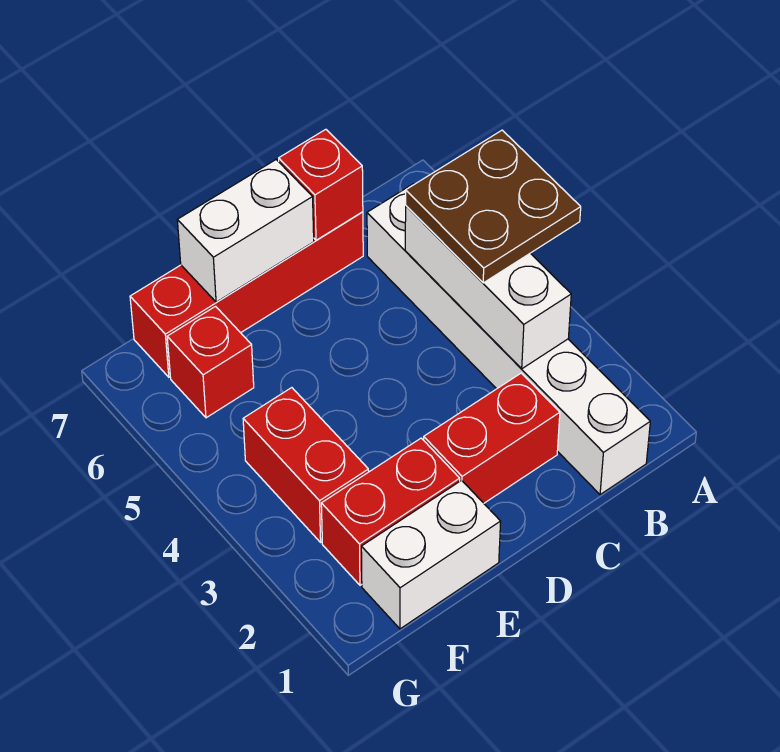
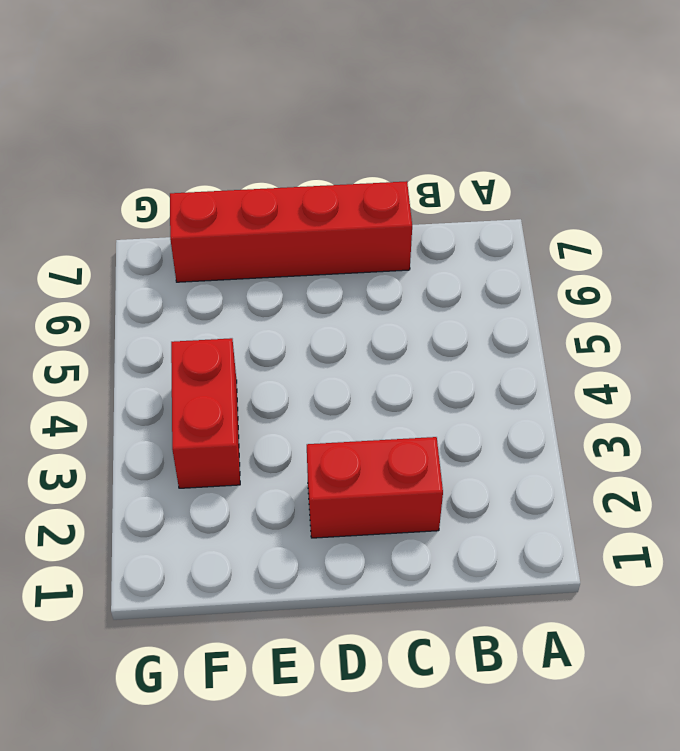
none -> white 1x6 brick [367,184,650,495]
none -> white 1x2 brick [361,480,501,629]

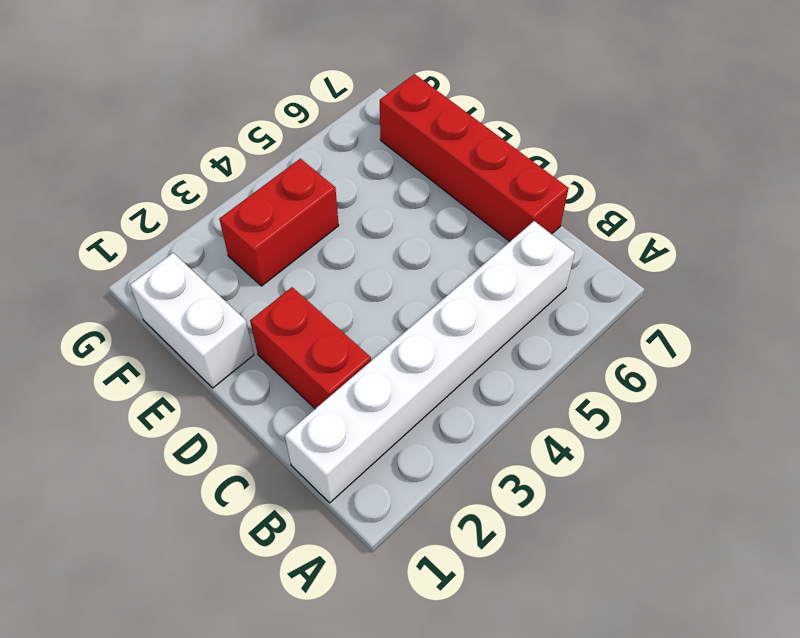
none -> red 1x2 brick [321,438,460,585]
none -> red 1x1 brick [167,306,254,418]

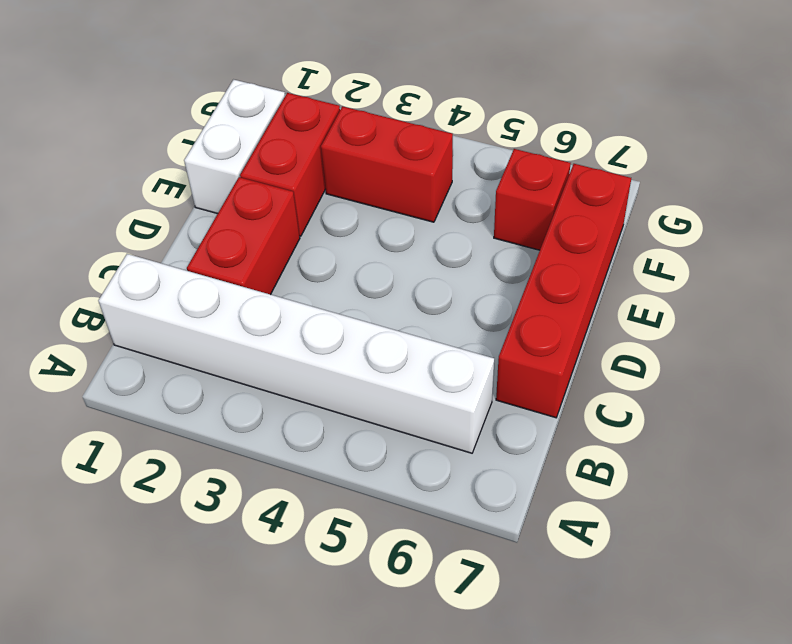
none -> white 1x3 brick [405,206,571,369]
none -> red 1x1 brick [279,129,363,240]

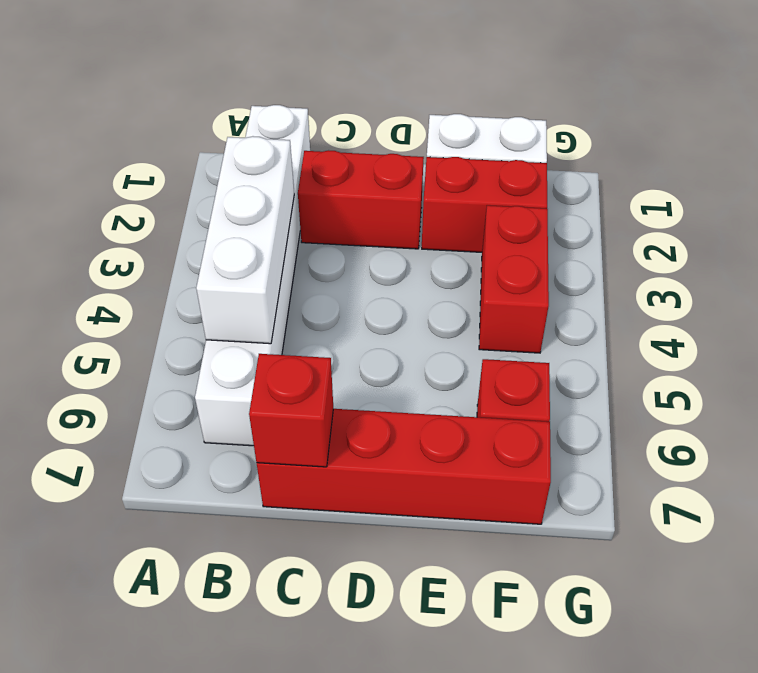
none -> white 1x2 brick [177,160,314,302]
none -> brown 2x2 plate [406,130,581,283]

